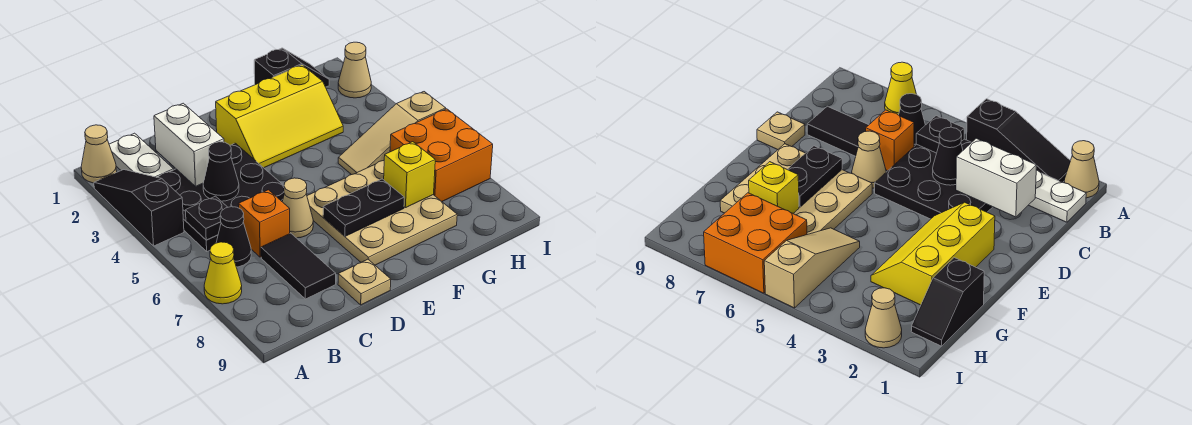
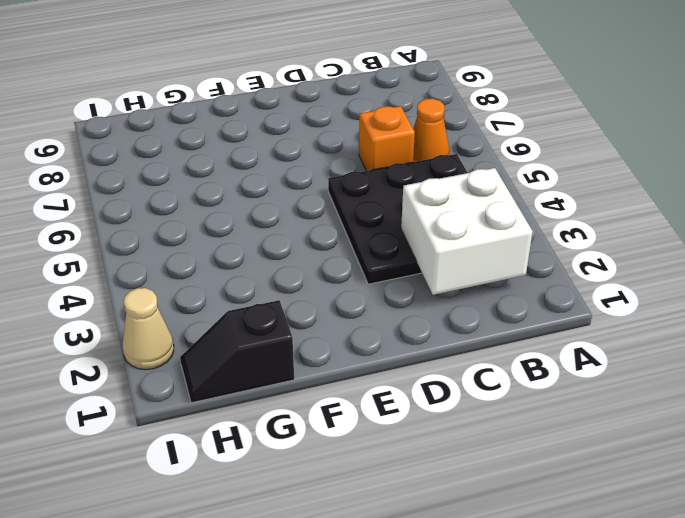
white 2x2 brick [401,168,533,295] -> white 1x2 brick [154,103,224,186]
orange 1x1 cone [413,99,449,162] -> black 1x1 cone [216,207,251,267]
none -> tan 1x1 cone [81,125,117,183]
none -> black 1x3 slope [94,170,184,246]
none -> yellow 1x1 cone [204,242,242,304]

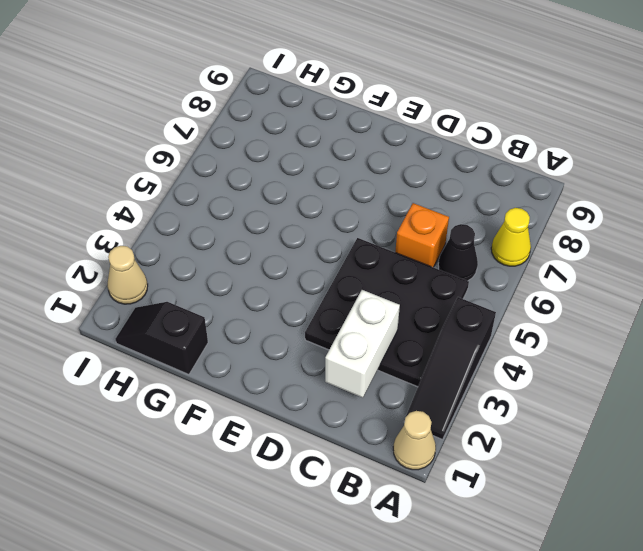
none -> white 1x2 plate [109,133,174,177]
none -> black 1x2 tile [261,233,336,299]
none -> tan 1x1 cone [282,178,313,238]

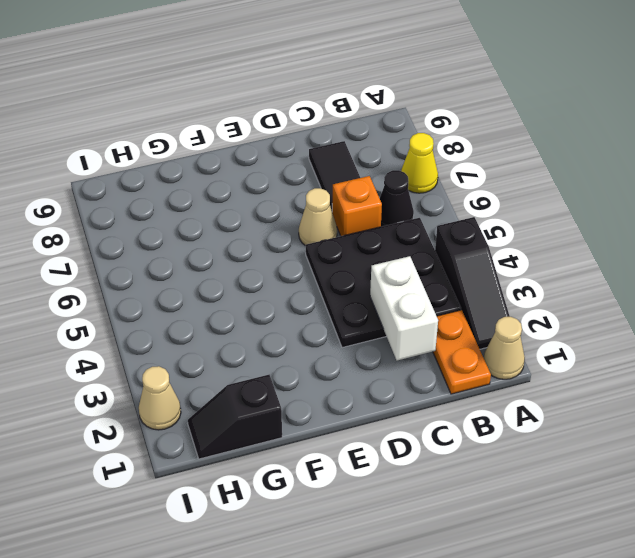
orange 1x2 plate [433,310,491,394] -> white 1x2 plate [109,133,174,177]
none -> tan 1x1 plate [338,259,391,305]
none -> yellow 2x3 slope [216,65,343,168]
none -> tan 3x3 plate [307,160,457,265]

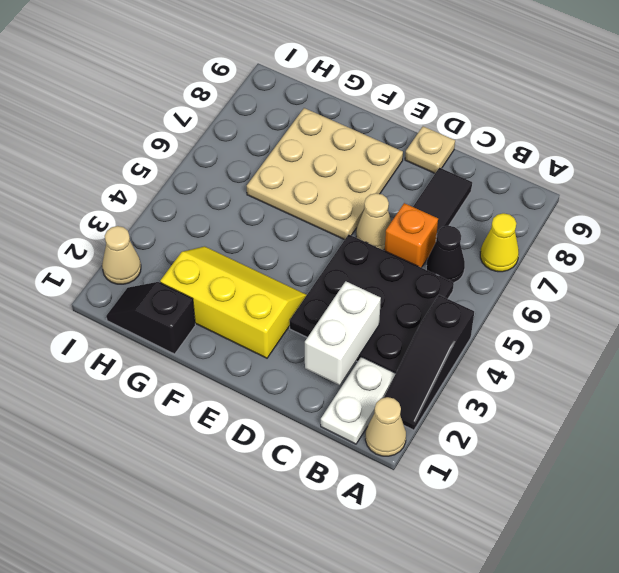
none -> tan 1x3 slope [338,92,446,175]
none -> orange 2x2 brick [390,109,493,201]
none -> black 1x1 plate [186,196,228,240]

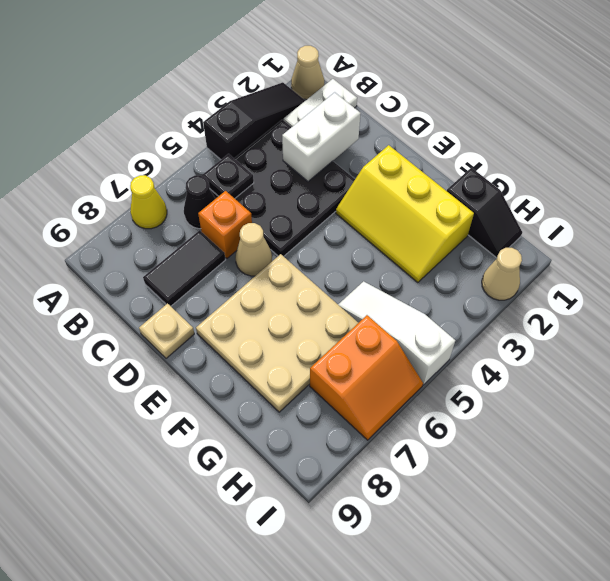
white 1x3 slope [338,281,455,385] -> tan 1x3 slope [338,92,446,175]
orange 2x2 slope [310,315,423,440] -> orange 2x2 brick [390,109,493,201]
none -> black 1x1 cone [203,142,239,201]
none -> black 1x2 plate [323,179,404,236]
none -> yellow 1x1 brick [384,142,435,208]

